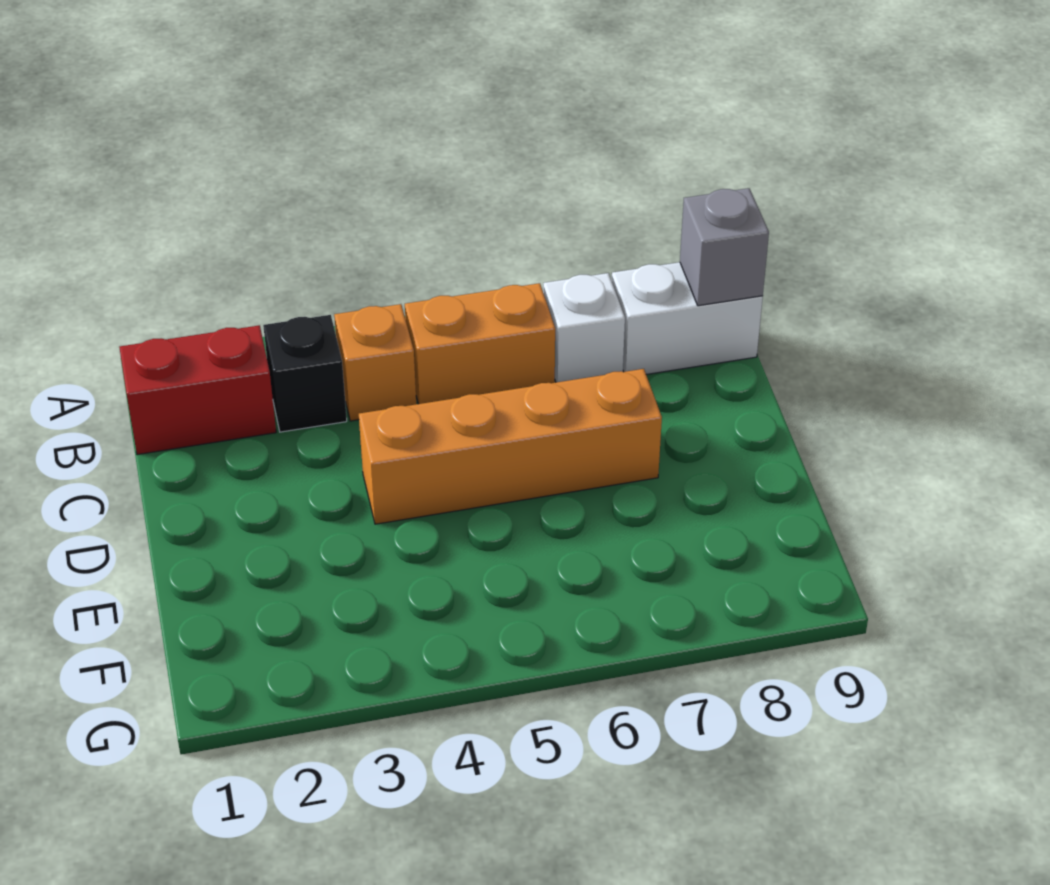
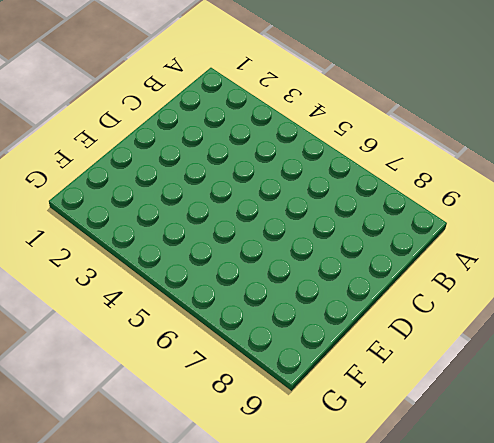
none -> red 1x2 brick [119,325,276,455]
none -> black 1x1 brick [263,315,347,432]

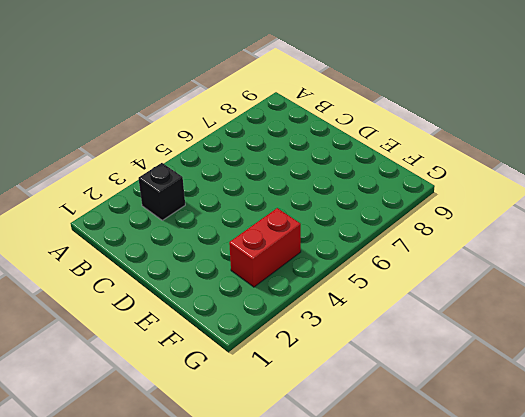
red 1x2 brick [229,208,301,287] -> red 1x2 brick moved to [119,325,276,455]
none -> orange 1x1 brick [334,304,416,421]
none -> orange 1x2 brick [405,283,555,404]

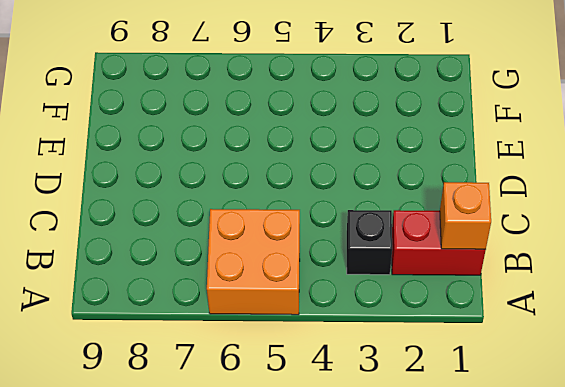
orange 2x2 brick [207,209,300,315] -> orange 1x2 brick [405,283,555,404]
orange 1x1 brick [440,182,491,249] -> orange 1x1 brick moved to [334,304,416,421]
none -> white 1x1 brick [543,273,625,382]
none -> white 1x2 brick [612,262,763,374]

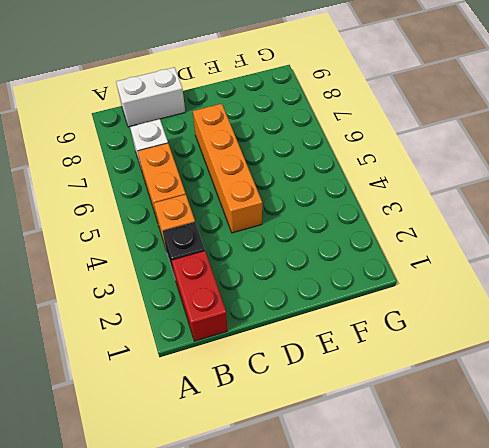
white 1x2 brick [116,67,185,127] -> white 1x2 brick turned to [612,262,763,374]
none -> grey 1x1 brick [680,188,769,306]

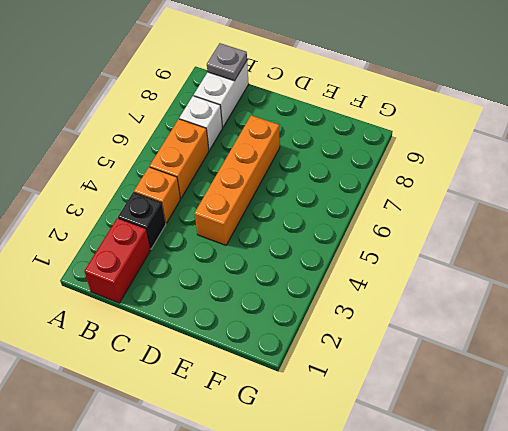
grey 1x1 plate [207,43,247,81] -> grey 1x1 brick [680,188,769,306]

